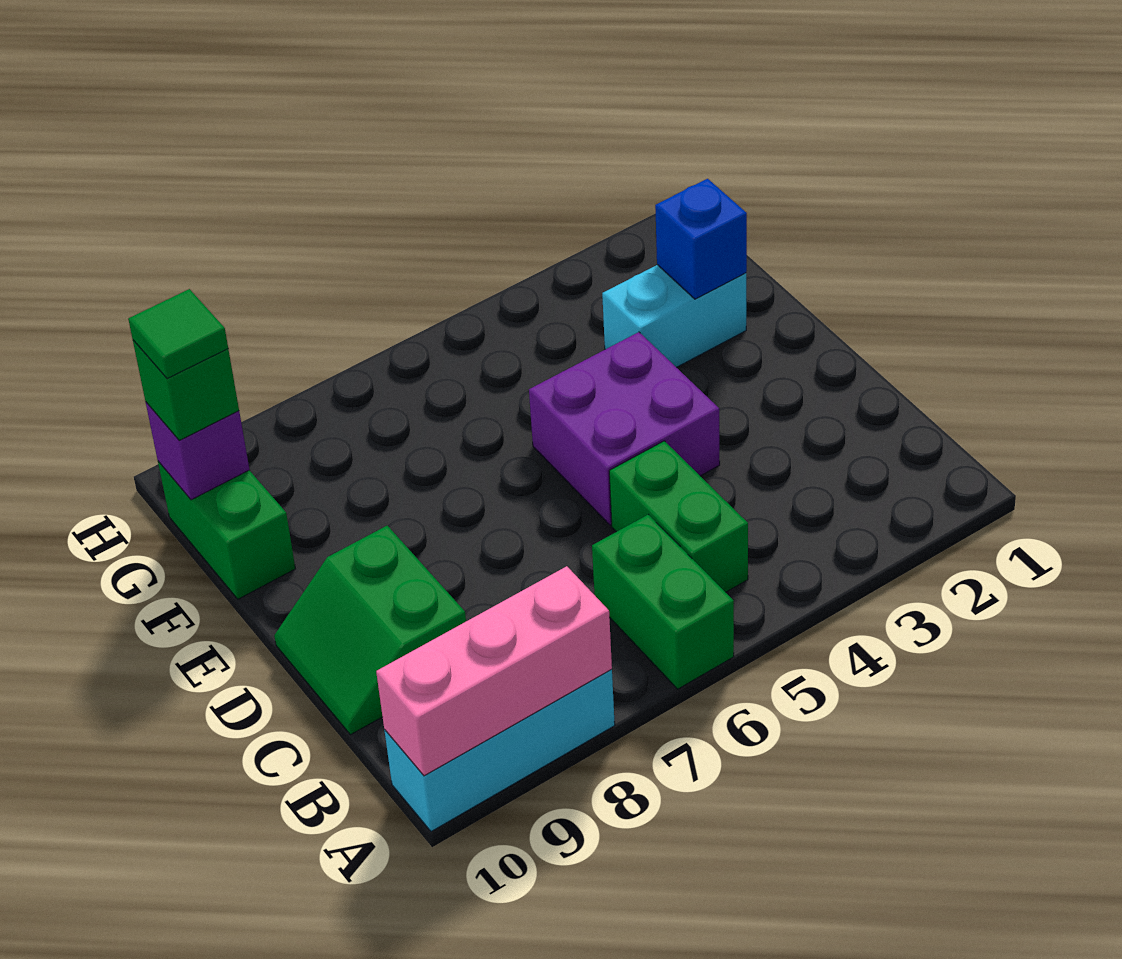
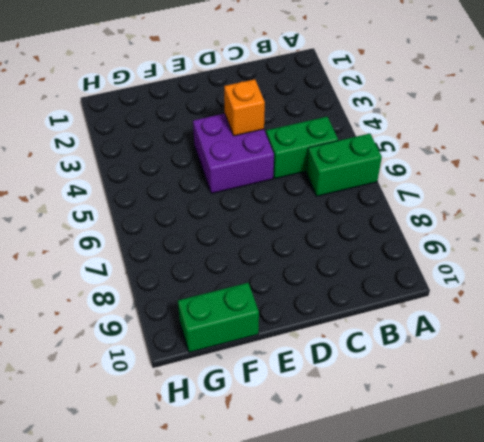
orange 1x1 brick [224,79,265,136] -> none
none -> cyan 1x3 brick [384,670,615,831]
none -> green 2x2 slope [274,525,466,735]
none -> cyan 1x2 brick [602,265,746,367]

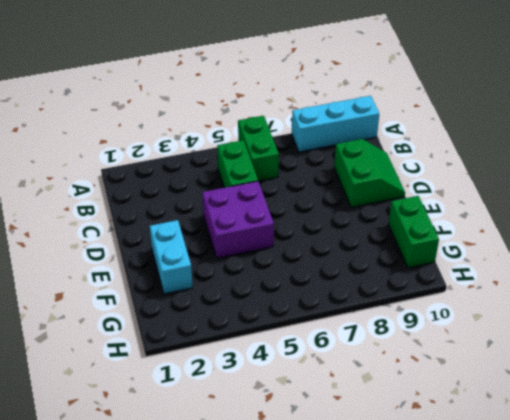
cyan 1x2 brick [150,220,193,294] -> cyan 1x2 brick turned to [602,265,746,367]
none -> pink 1x3 brick [376,566,612,776]
none -> blue 1x1 brick [655,179,747,299]
none -> purple 1x1 brick [146,402,250,500]

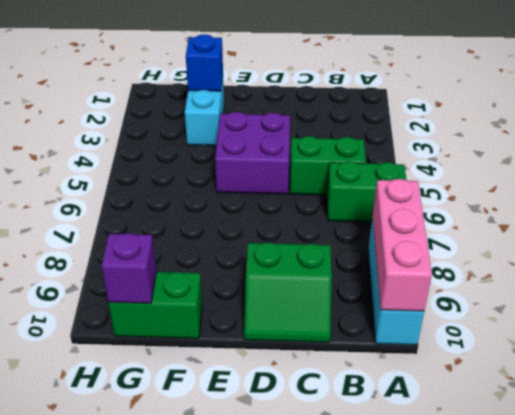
none -> green 1x1 brick [133,340,239,440]
none -> green 1x1 tile [128,289,228,379]

